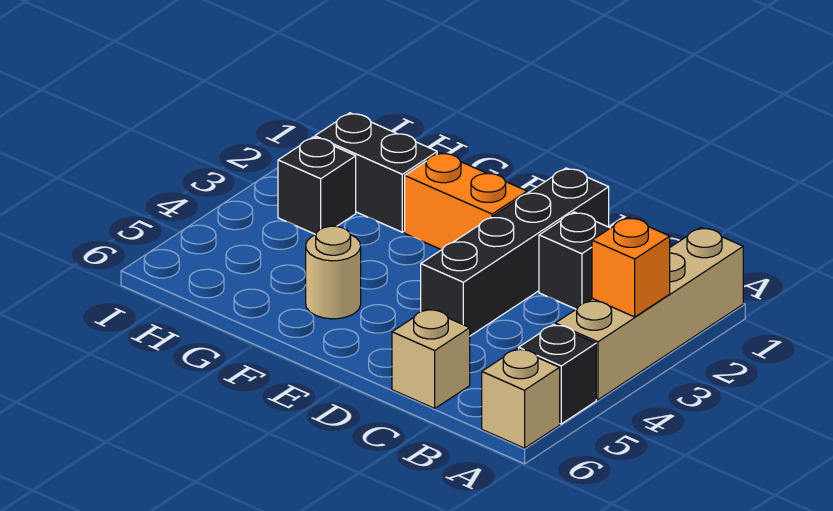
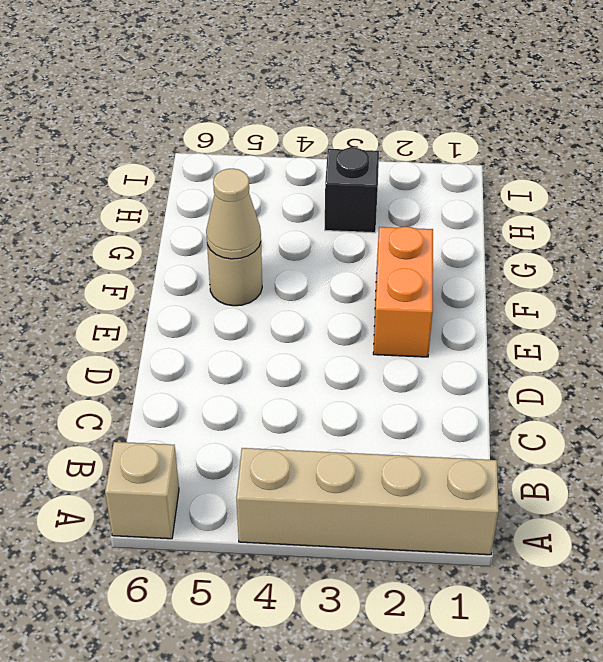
tan 1x1 cone [206,169,261,259] -> none
none -> black 1x1 brick [519,324,596,424]
none -> black 1x1 brick [539,212,610,309]

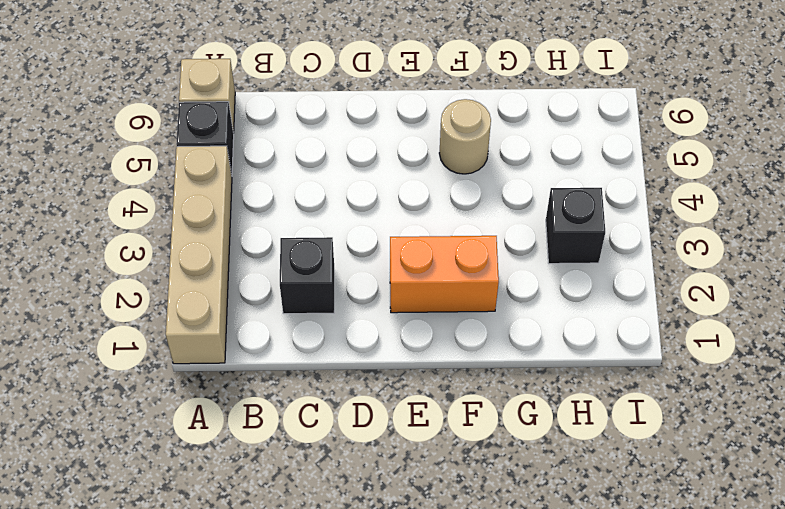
none -> tan 1x1 brick [392,309,470,408]
none -> black 1x4 brick [421,168,609,336]

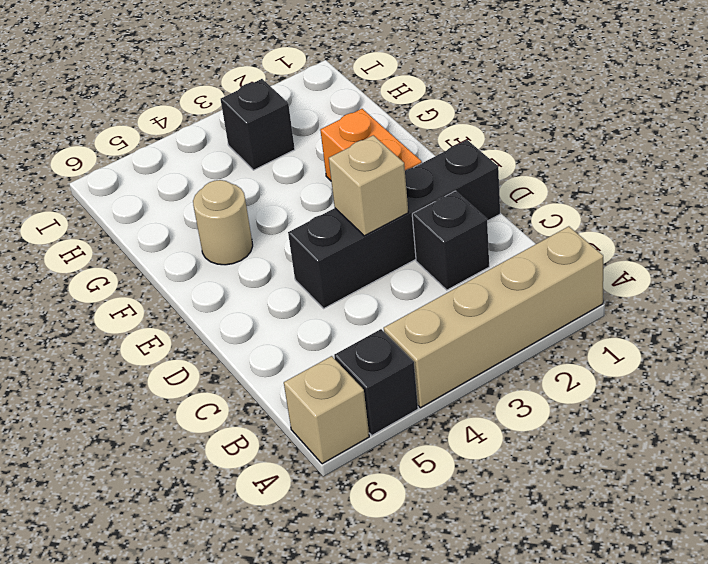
tan 1x1 brick [329,135,408,236] -> tan 1x1 brick moved to [392,309,470,408]
none -> black 1x2 brick [315,113,437,232]
none -> orange 1x1 brick [592,217,670,317]

